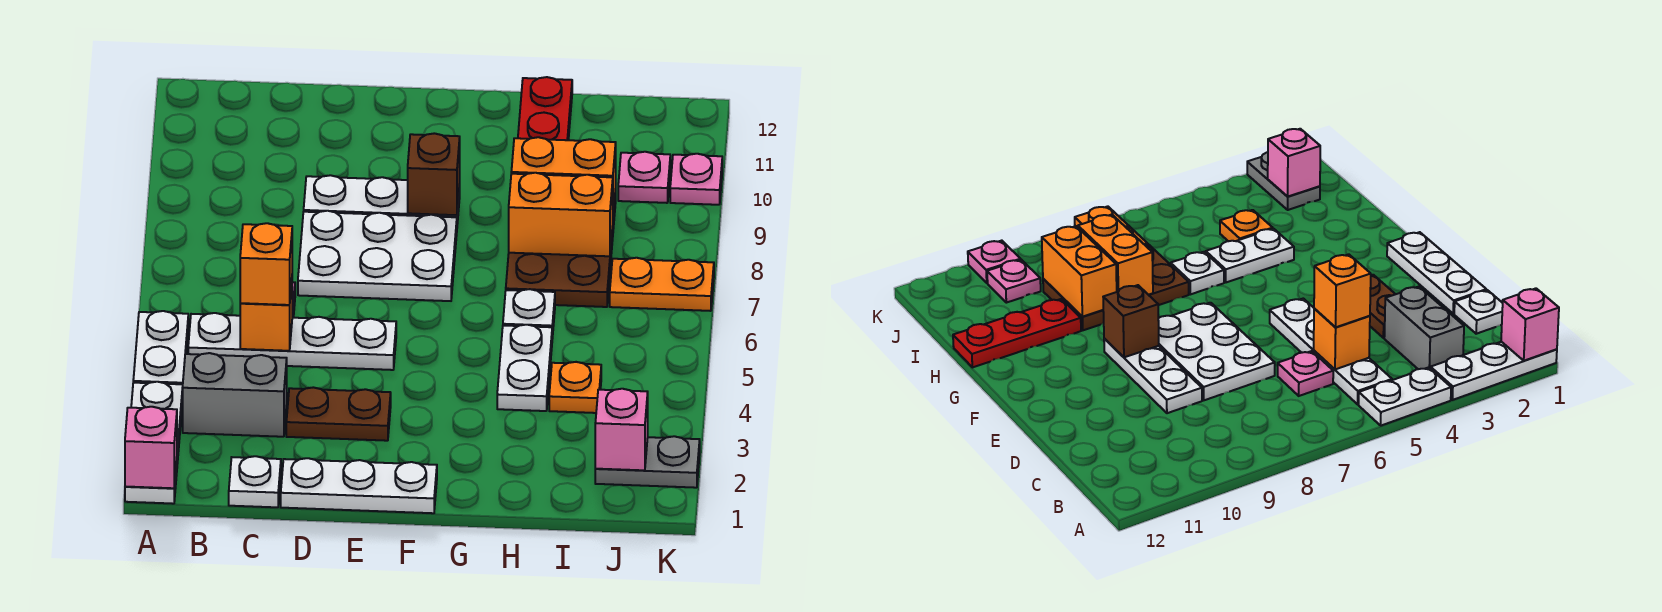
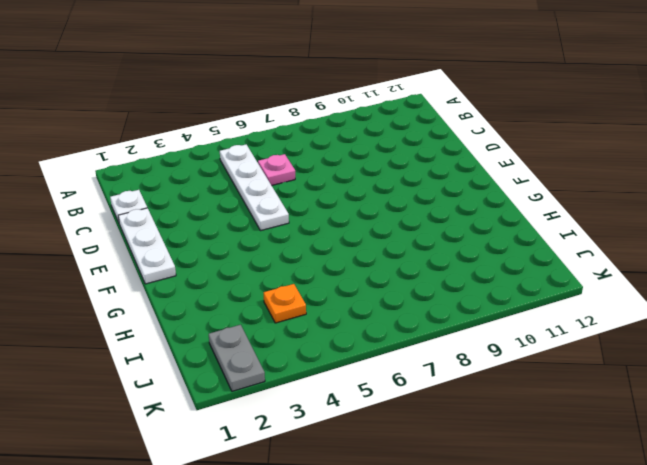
none -> white 1x3 plate [125,382,183,504]
none -> white 1x2 plate [133,311,188,384]
none -> grey 1x2 brick [183,353,287,437]

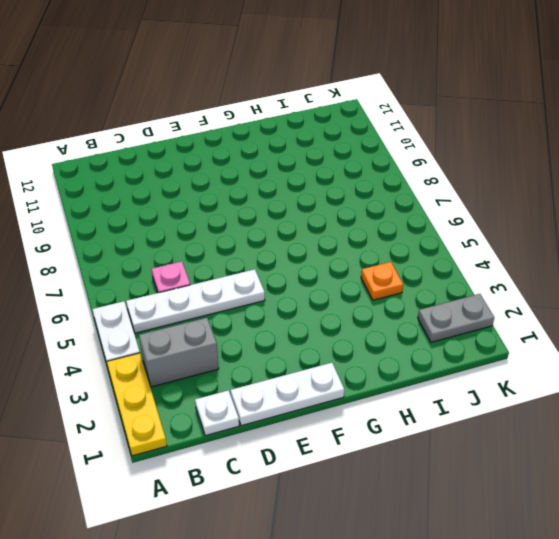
yellow 1x3 plate [107,353,167,456] -> white 1x3 plate [125,382,183,504]
none -> brown 1x2 plate [286,387,391,441]
none -> white 2x3 plate [298,211,457,301]
none -> white 1x3 plate [304,175,460,224]

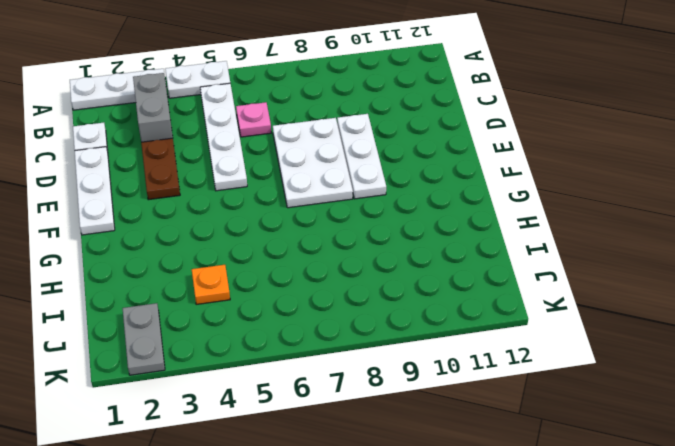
none -> white 1x2 plate [497,325,552,411]
none -> white 1x1 plate [503,289,555,339]
none -> brown 2x3 plate [506,190,616,307]

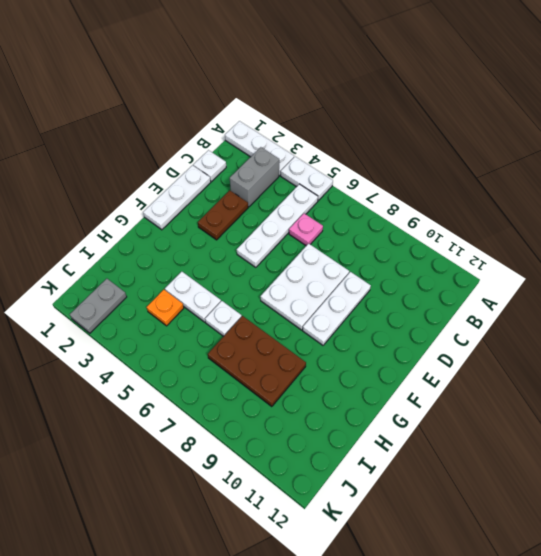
none -> red 1x3 plate [518,77,572,140]
none -> orange 1x2 plate [610,258,714,311]
none -> pink 1x1 plate [618,152,670,203]

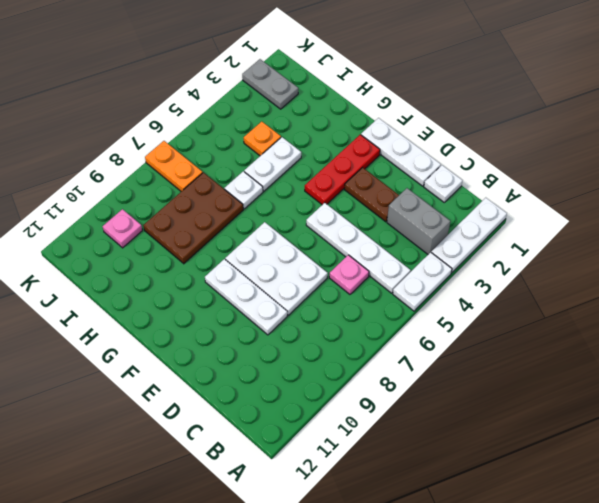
red 1x3 plate [305,135,380,205] -> red 1x3 plate moved to [518,77,572,140]
none -> pink 1x1 plate [670,154,722,205]
none -> pink 1x1 brick [125,407,177,488]
none -> orange 1x1 brick [240,282,293,351]

